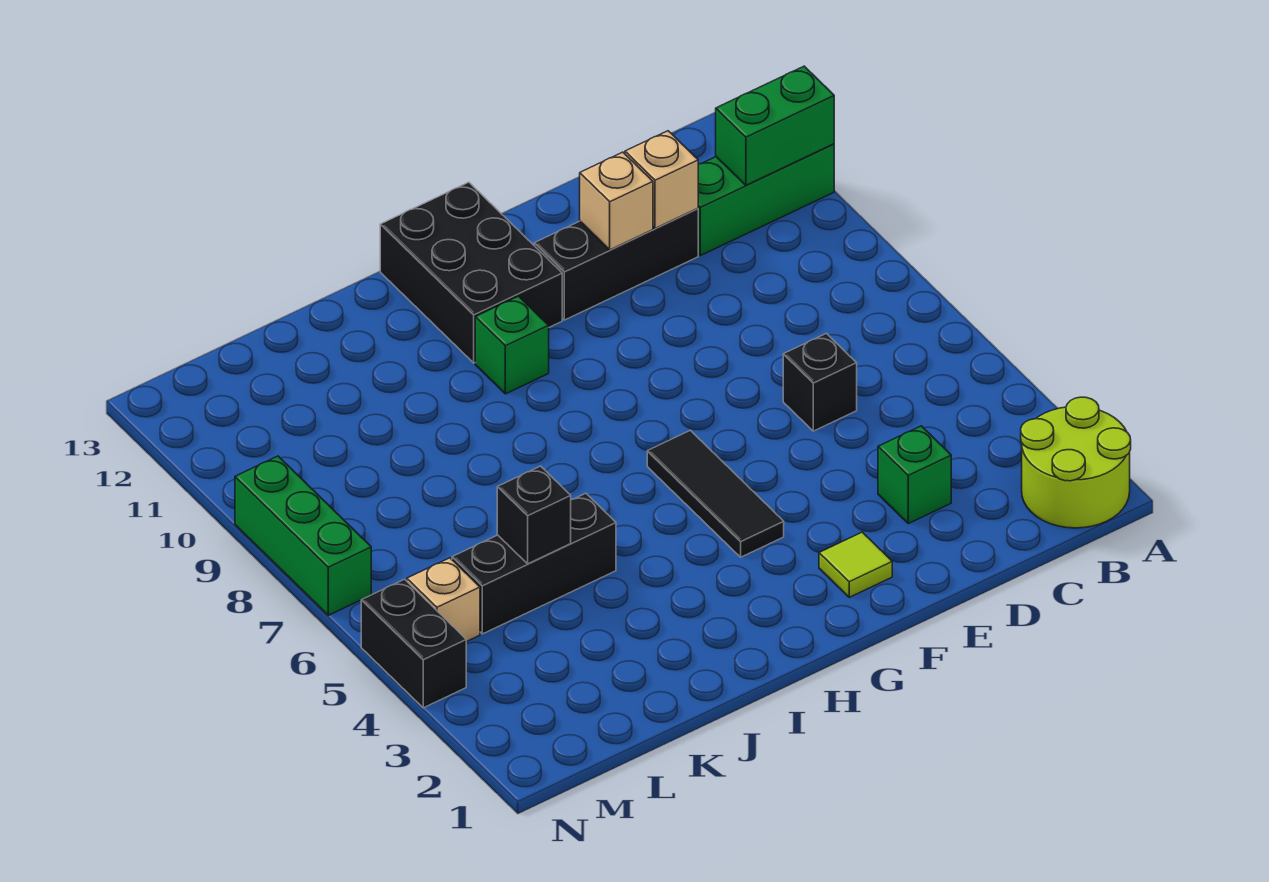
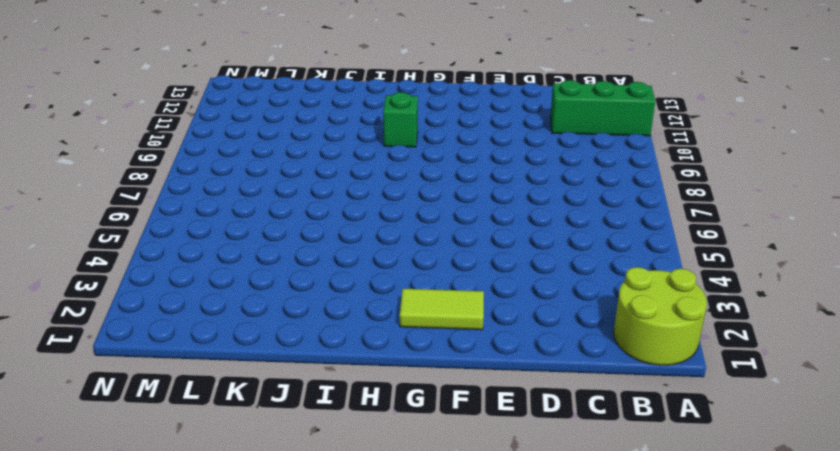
lime 1x2 tile [400,289,484,330] -> lime 1x1 tile [819,532,892,597]
none -> green 1x1 brick [878,426,951,524]
none -> black 1x1 brick [783,333,857,431]
none -> black 1x3 brick [534,208,698,320]

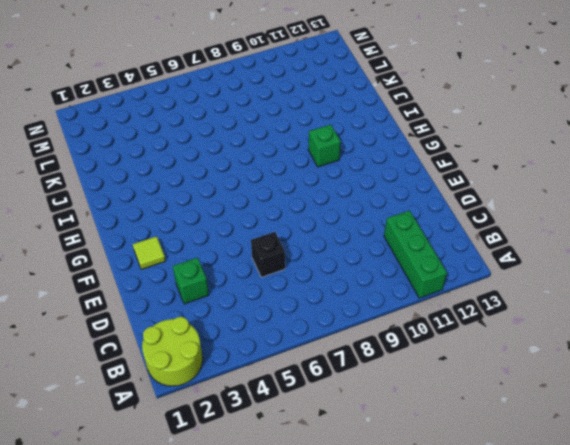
none -> black 1x3 brick [534,208,698,320]
none -> black 1x3 tile [647,430,784,557]
none -> black 2x3 brick [380,182,562,363]

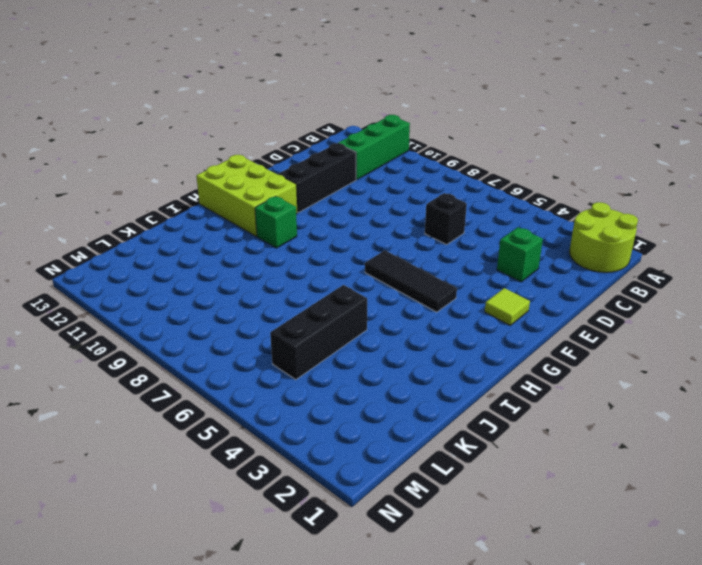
lime 2x3 brick [196,155,297,236] -> black 2x3 brick [380,182,562,363]
none -> tan 1x1 brick [407,558,480,642]
none -> black 1x2 brick [361,579,466,708]
none -> green 1x3 brick [235,456,371,615]

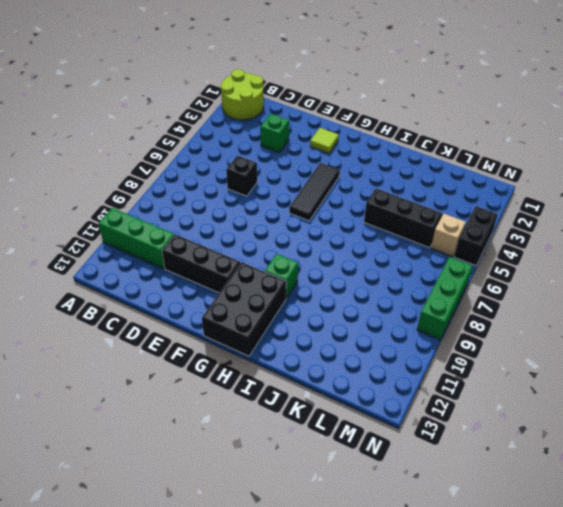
none -> green 1x2 brick [716,66,834,185]
none -> tan 1x1 brick [625,131,698,228]
none -> tan 1x1 brick [580,152,653,250]

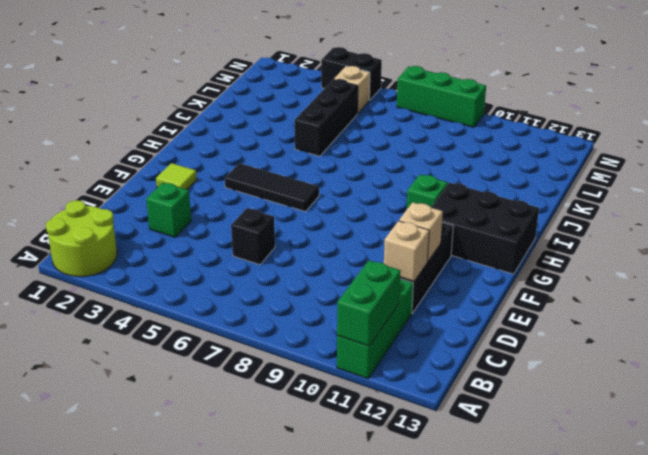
none -> black 1x1 brick [497,466,571,564]

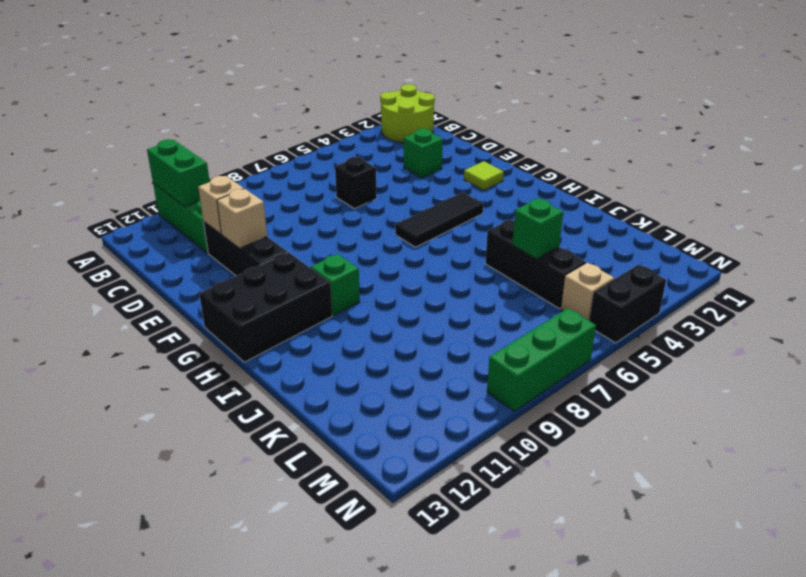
green 1x1 brick [512,198,563,259] -> black 1x1 brick [497,466,571,564]

